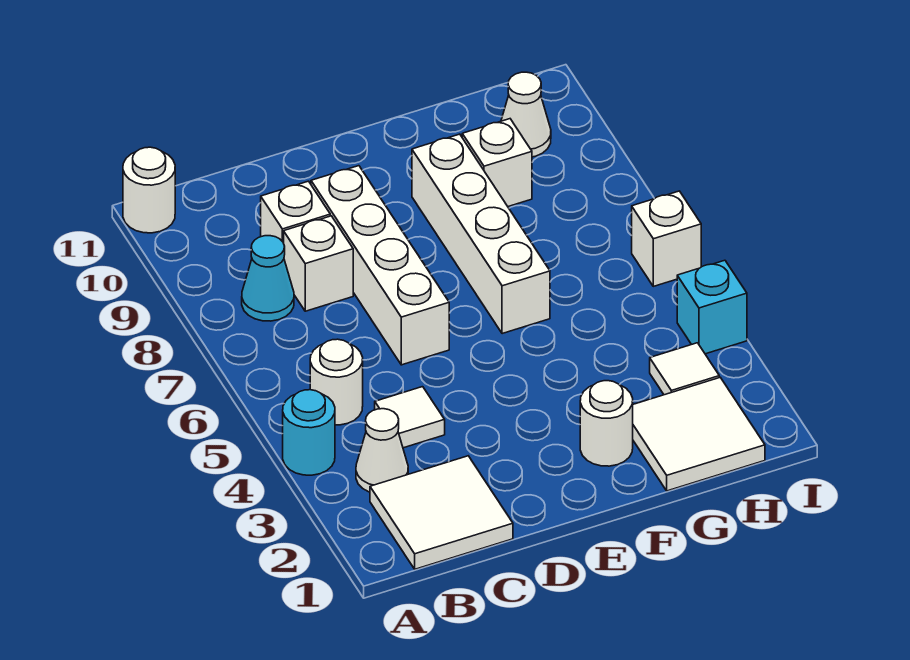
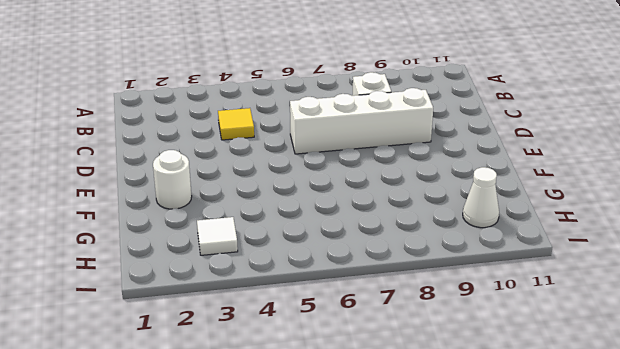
yellow 1x1 tile [218,108,254,140] -> white 1x1 tile [375,387,445,448]
none -> cyan 1x1 round brick [283,390,335,475]
none -> white 1x1 round brick [123,147,175,233]
none -> white 2x2 tile [370,456,513,569]

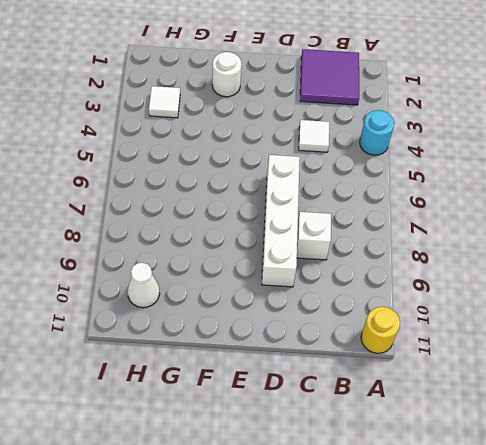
yellow 1x1 round brick [361,307,400,353] -> white 1x1 round brick [123,147,175,233]
purple 2x2 tile [300,49,359,105] -> white 2x2 tile [370,456,513,569]
none -> white 1x1 cone [356,409,408,492]
none -> white 1x1 round brick [310,339,363,425]
none -> cyan 1x1 cone [242,236,294,321]

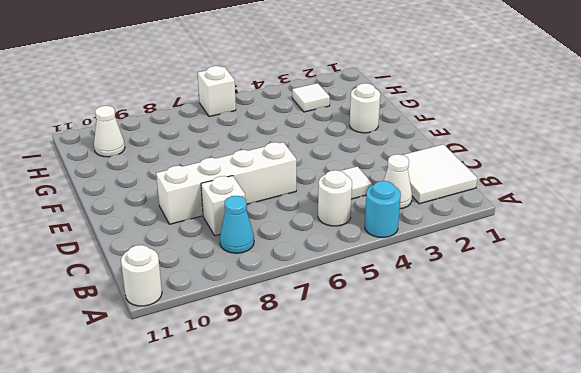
none -> white 1x1 brick [261,181,330,243]
none -> white 1x4 brick [412,134,550,334]
none -> white 2x2 tile [633,378,765,491]

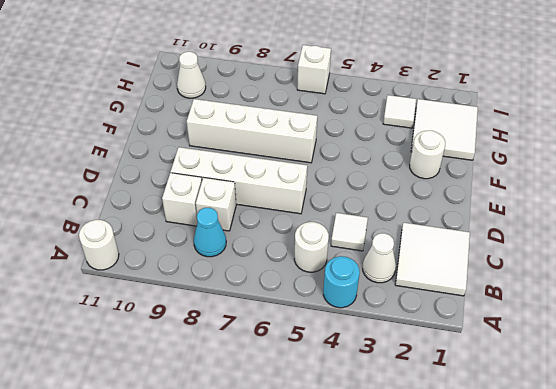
none -> white 1x1 brick [462,119,532,206]
none -> cyan 1x1 brick [677,260,747,354]

